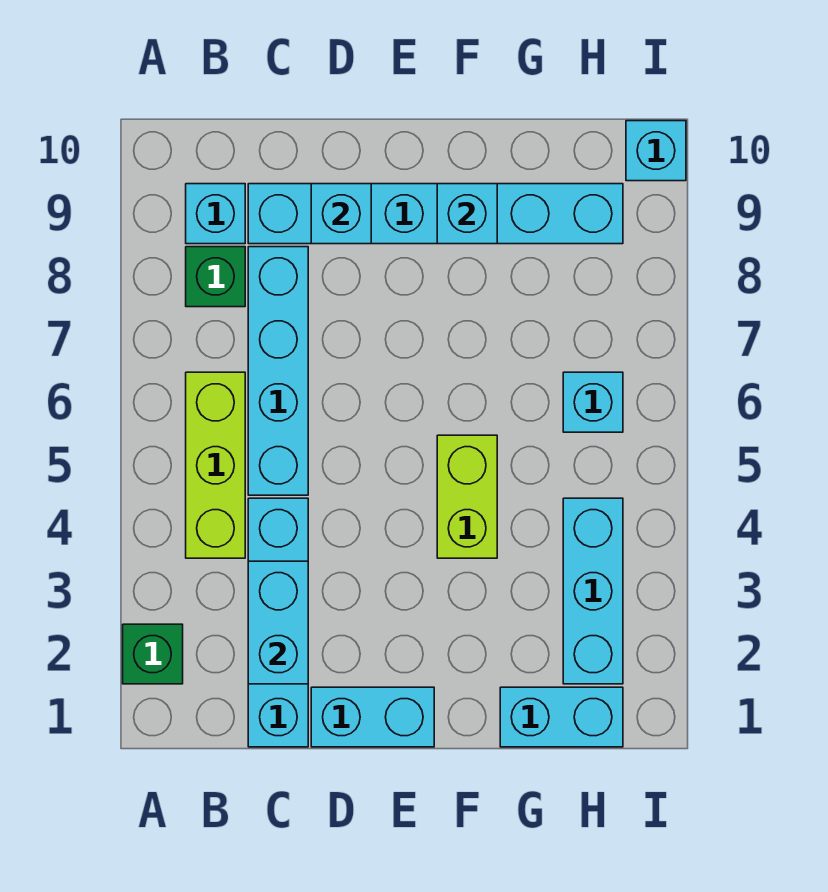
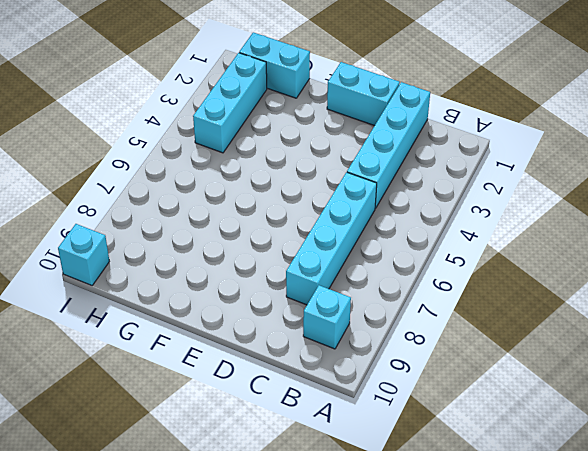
none -> green 1x1 brick [123,624,183,684]
none -> lime 1x3 brick [186,372,245,558]
none -> green 1x1 brick [186,247,245,307]

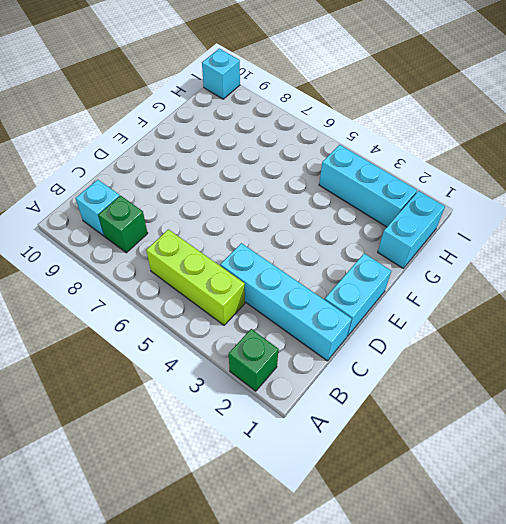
none -> cyan 1x4 brick [248,247,308,495]
none -> cyan 1x6 brick [248,184,623,244]
none -> lime 1x2 brick [437,435,497,558]

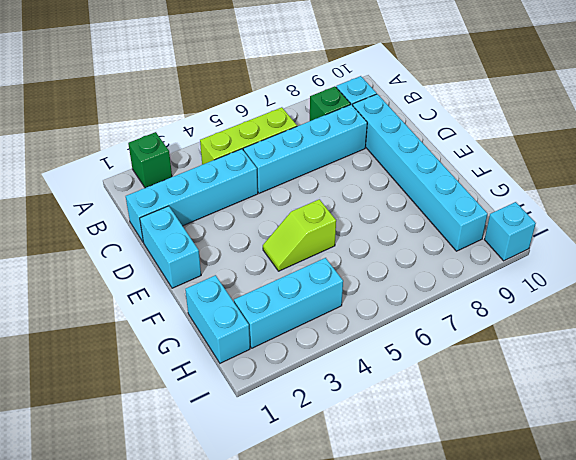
lime 1x2 slope [263,199,336,271] -> lime 1x2 brick [437,435,497,558]
none -> cyan 1x1 brick [563,372,623,432]
none -> cyan 1x2 brick [248,561,308,684]
none -> cyan 1x1 brick [311,184,371,244]

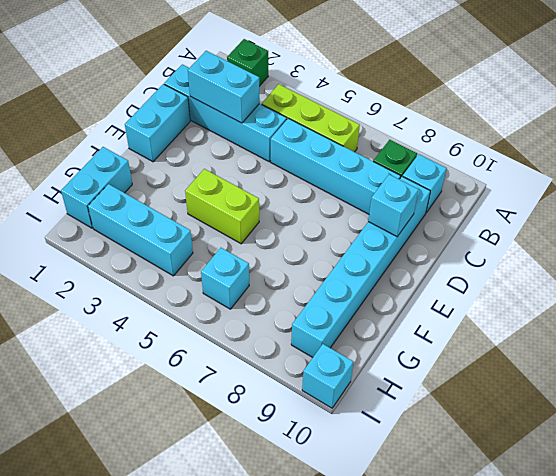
none -> cyan 1x1 brick [437,184,497,244]

